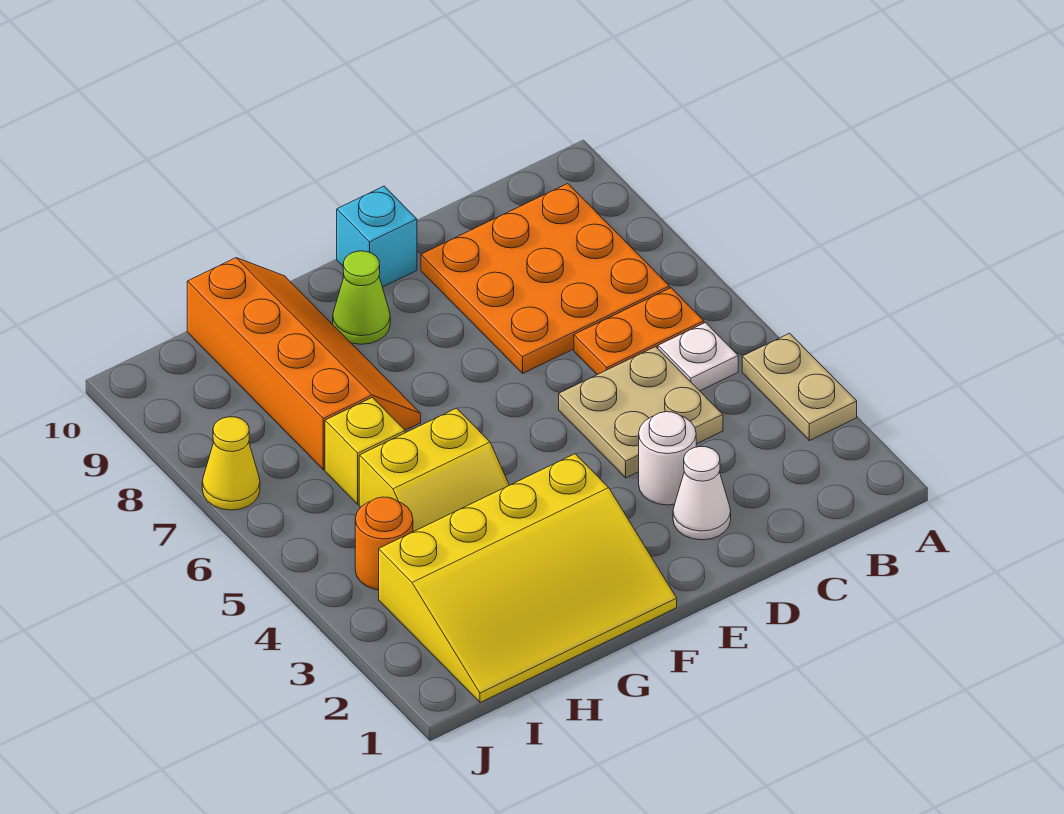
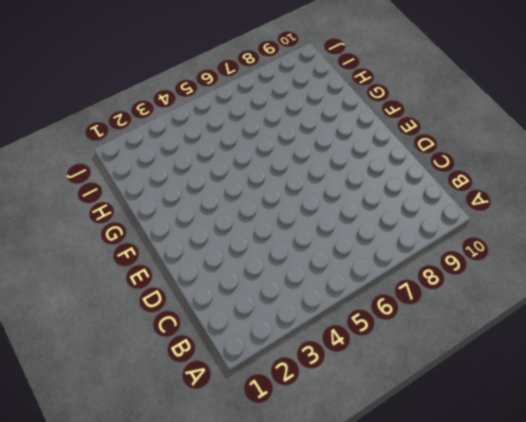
none -> tan 1x2 plate [742,333,857,441]
none -> white 1x1 plate [658,323,738,391]
none -> orange 1x2 plate [574,288,704,375]

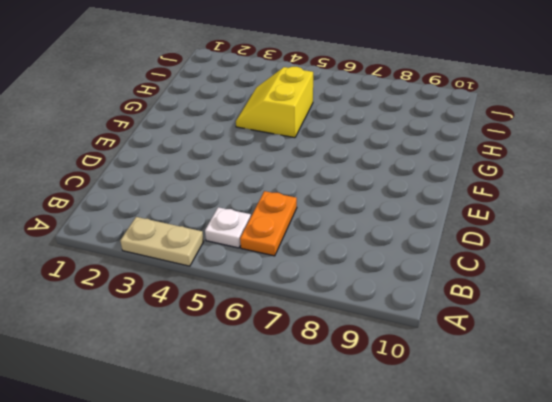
none -> orange 3x3 plate [421,183,669,373]
none -> tan 2x2 plate [559,347,723,478]
none -> white 1x1 cone [673,447,731,540]

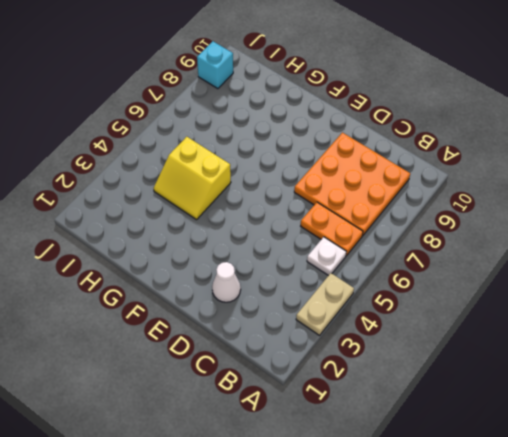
cyan 1x1 brick [197,41,233,89] -> cyan 1x1 brick moved to [337,186,417,287]
none -> tan 2x2 plate [559,347,723,478]
none -> white 1x1 round brick [639,412,696,505]
none -> yellow 3x4 slope [379,454,677,703]

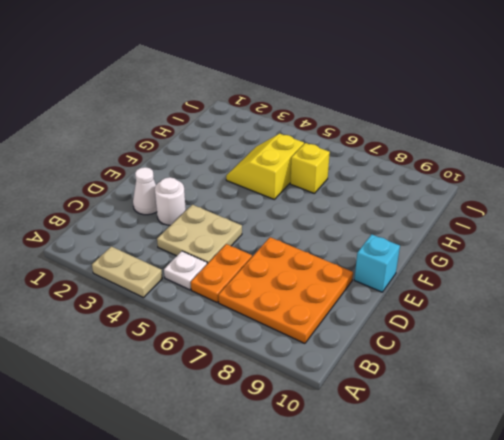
none -> yellow 3x4 slope [379,454,677,703]
none -> lime 1x1 cone [333,251,390,344]
none -> orange 2x4 slope [187,258,421,470]

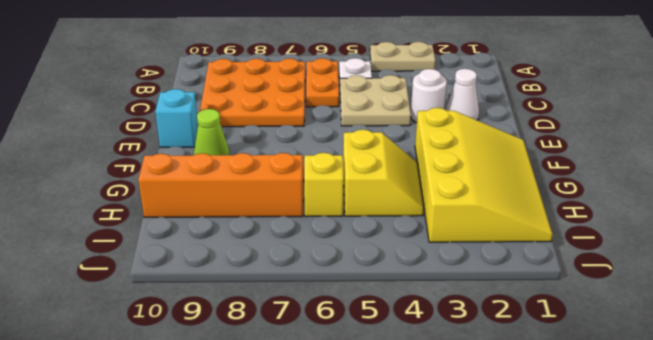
none -> orange 1x1 round brick [355,497,413,590]
none -> yellow 1x1 cone [202,417,260,510]

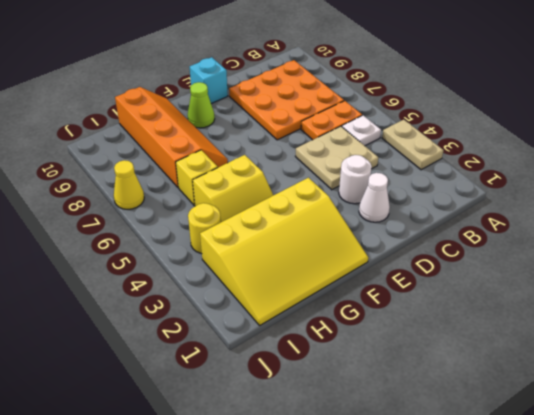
yellow 1x1 round brick [188,203,221,254] -> orange 1x1 round brick [355,497,413,590]

